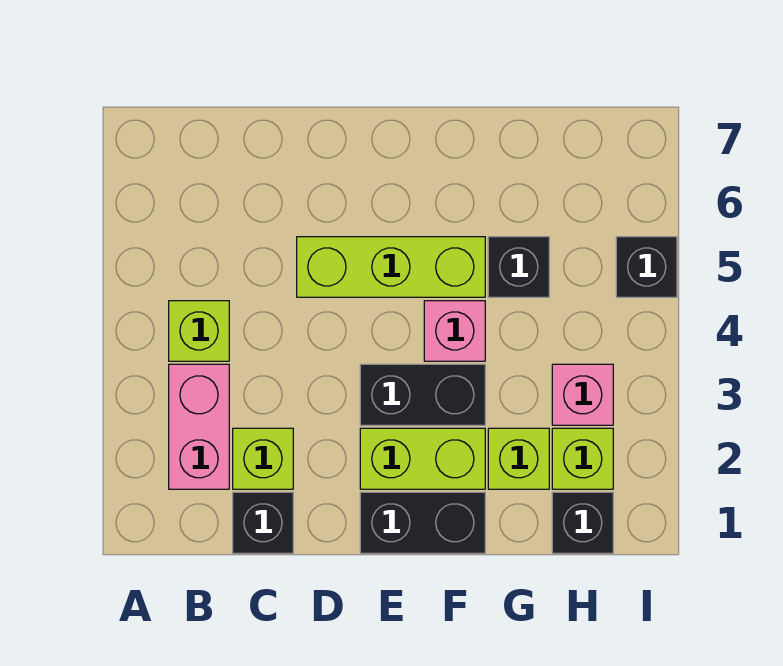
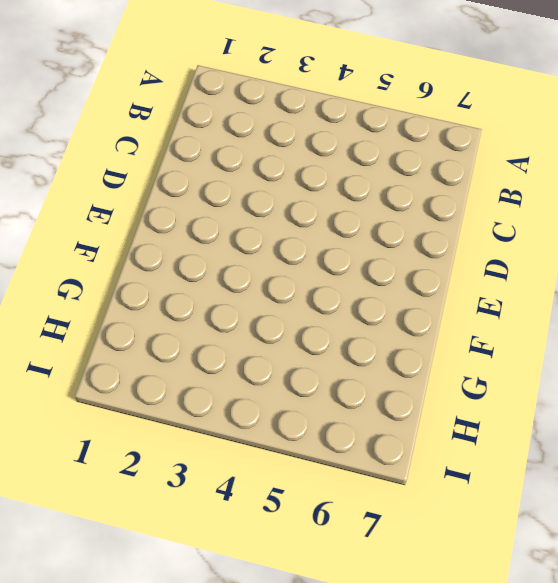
none -> pink 1x2 brick [169,364,229,489]
none -> lime 1x1 brick [169,301,229,361]
none -> black 1x1 brick [233,492,293,553]

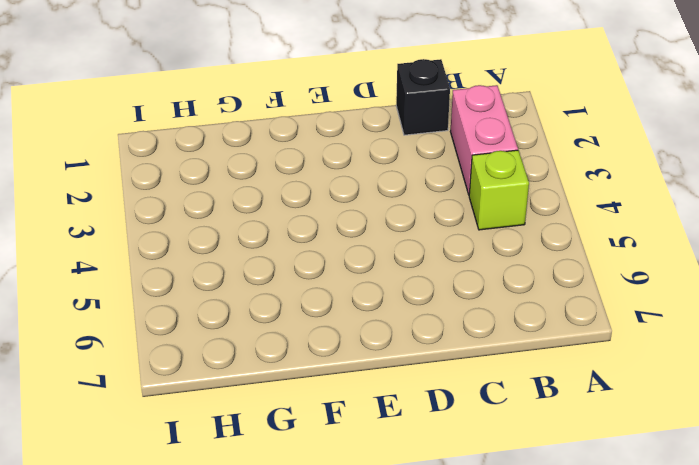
none -> lime 1x1 brick [233,428,293,489]
none -> lime 1x3 brick [297,237,485,297]
none -> black 1x2 brick [360,492,485,553]

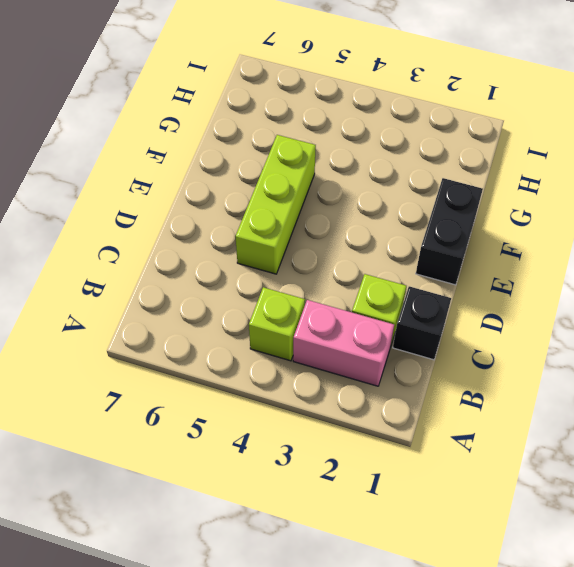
none -> lime 1x2 brick [360,428,485,489]
none -> black 1x2 brick [360,364,485,425]
none -> pink 1x1 brick [424,301,485,361]

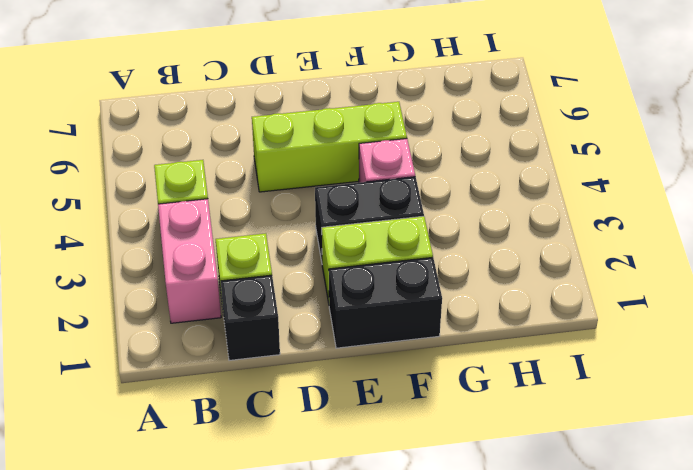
none -> lime 1x1 brick [488,428,549,489]
none -> black 1x1 brick [488,237,549,297]
none -> black 1x1 brick [552,492,613,553]

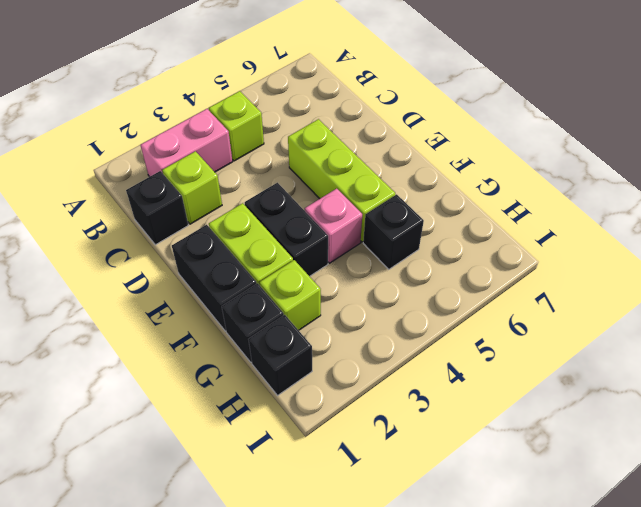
black 1x1 brick [222,283,284,362] -> black 1x1 brick moved to [616,237,677,297]
none -> lime 1x1 brick [552,428,613,489]
none -> pink 1x1 brick [552,364,613,425]

